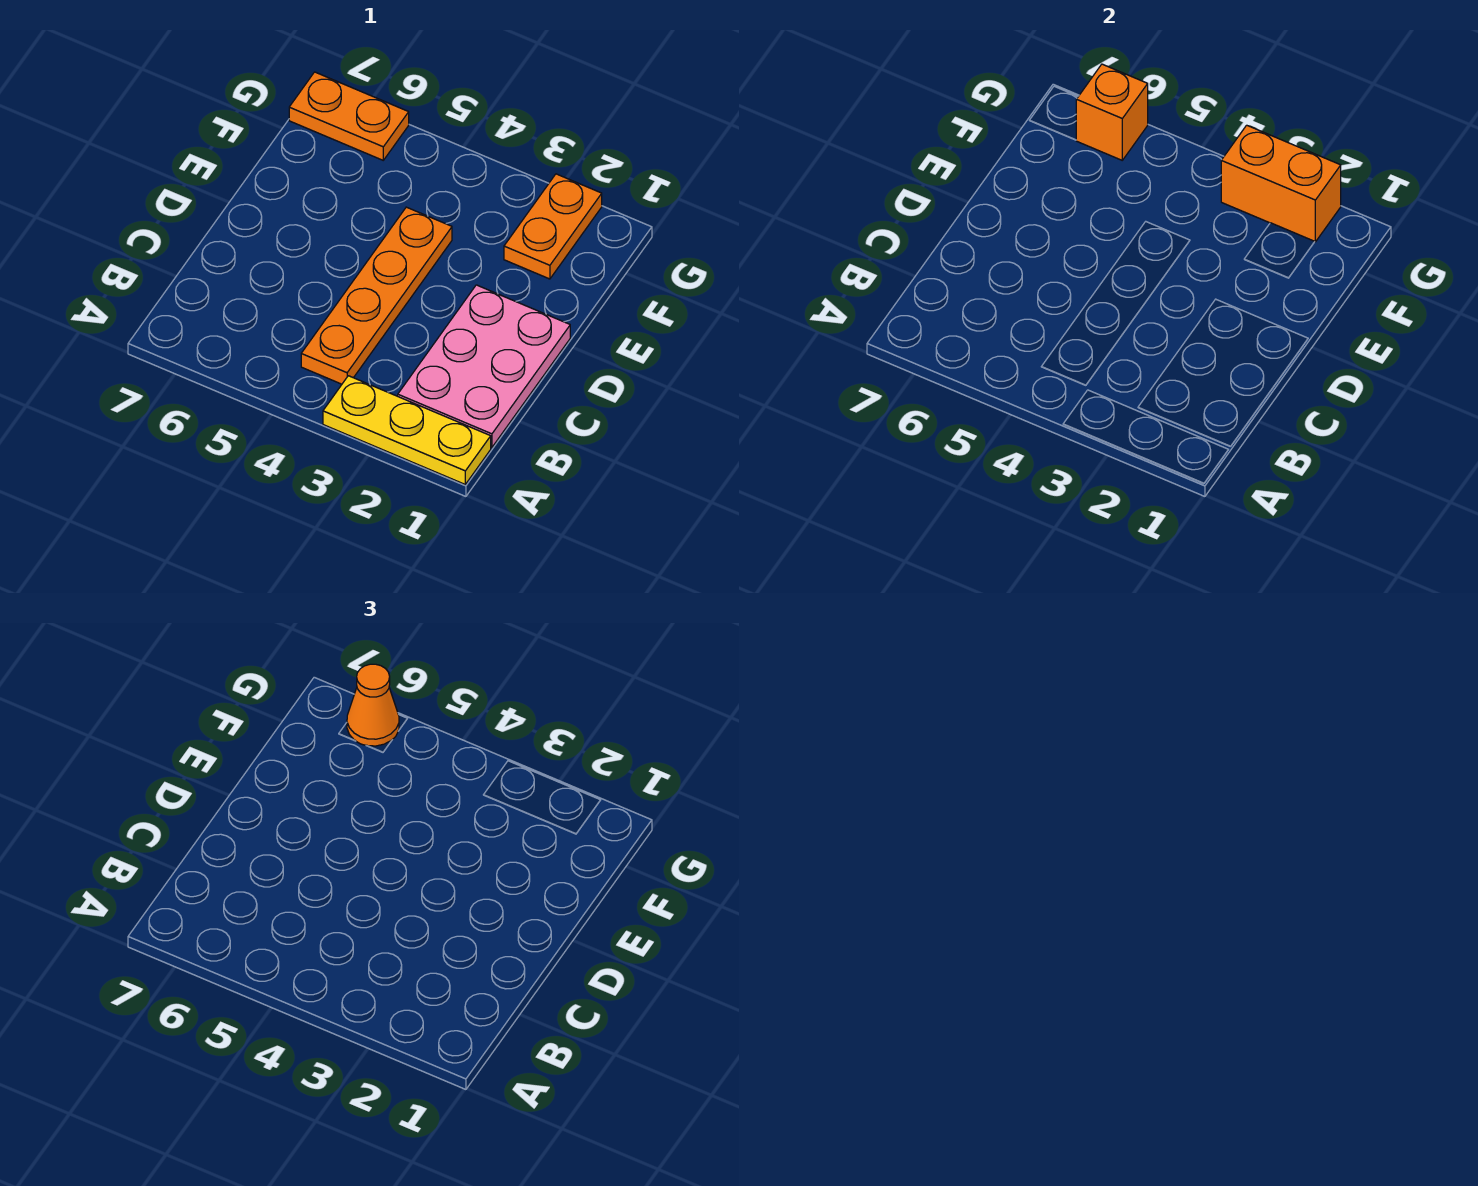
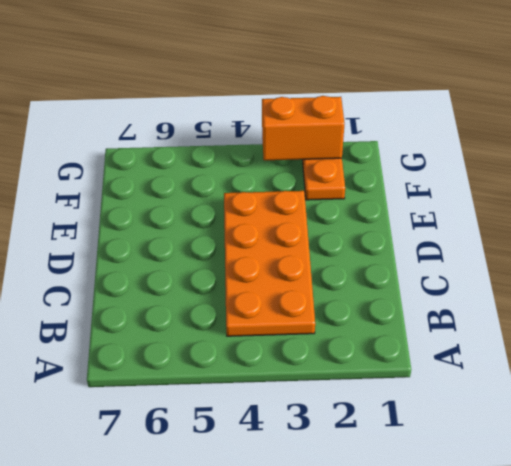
orange 2x4 plate [224,191,315,336] -> orange 1x4 plate [301,207,452,384]
none -> yellow 1x3 plate [323,376,491,484]
none -> pink 2x3 plate [398,285,570,447]

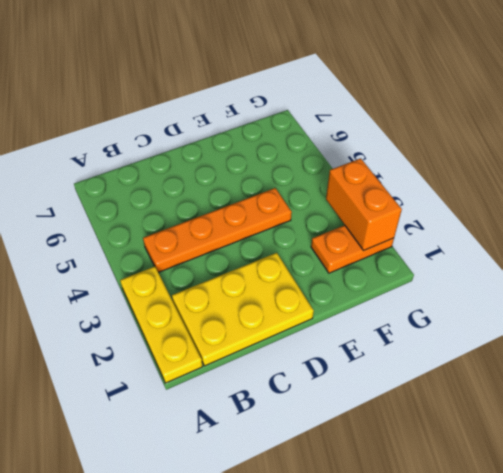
yellow 2x3 plate [172,253,314,366] -> pink 2x3 plate [398,285,570,447]
none -> orange 1x2 plate [289,72,409,160]
none -> orange 1x1 brick [1076,64,1148,160]

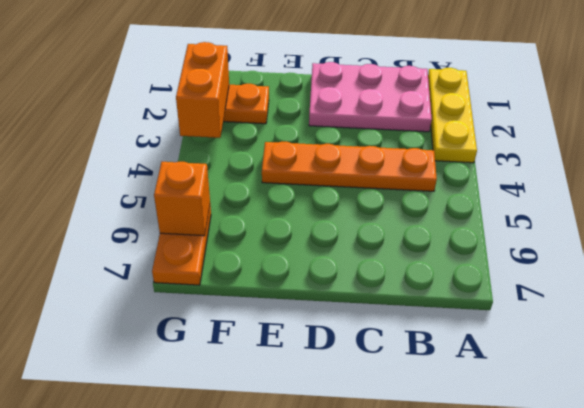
none -> orange 1x1 cone [347,664,399,746]

